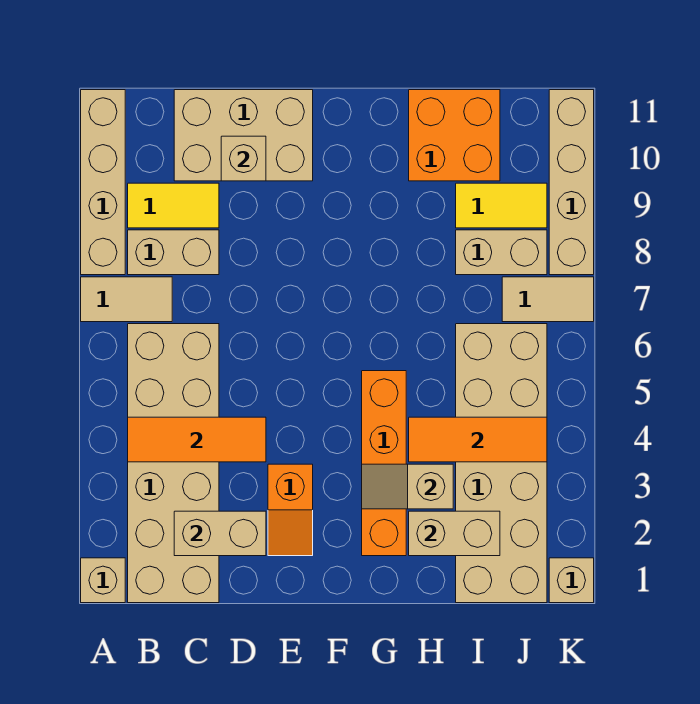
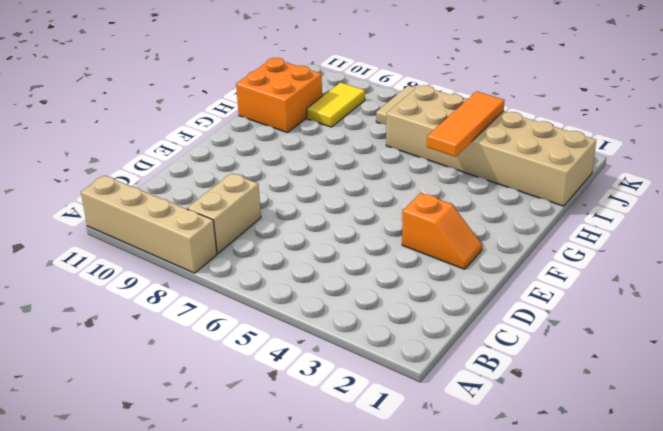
none -> tan 1x1 brick [81,558,125,603]
none -> tan 1x2 tile [81,277,172,322]
none -> tan 2x6 brick [128,324,219,603]

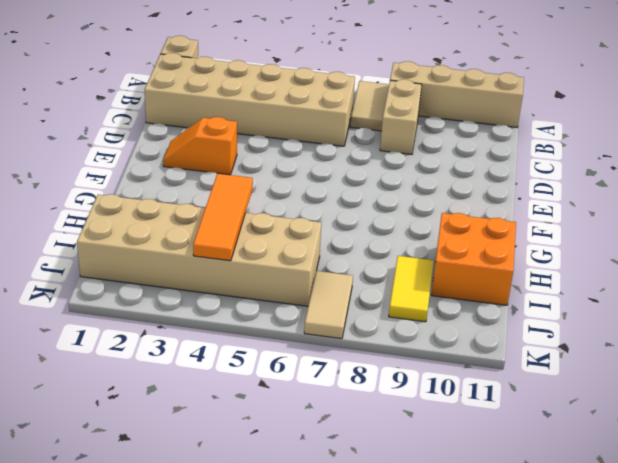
none -> yellow 1x2 tile [128,183,219,228]
none -> tan 2x3 brick [174,90,313,181]
none -> orange 1x4 brick [362,371,406,556]

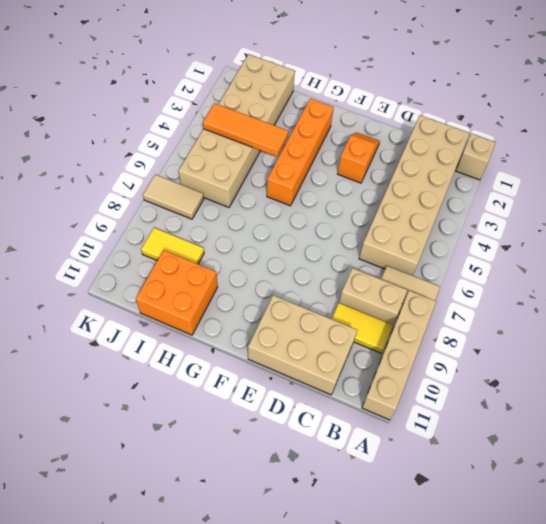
none -> tan 1x2 brick [456,230,547,275]
none -> tan 1x1 brick [549,558,594,603]
none -> tan 1x4 brick [549,90,594,275]

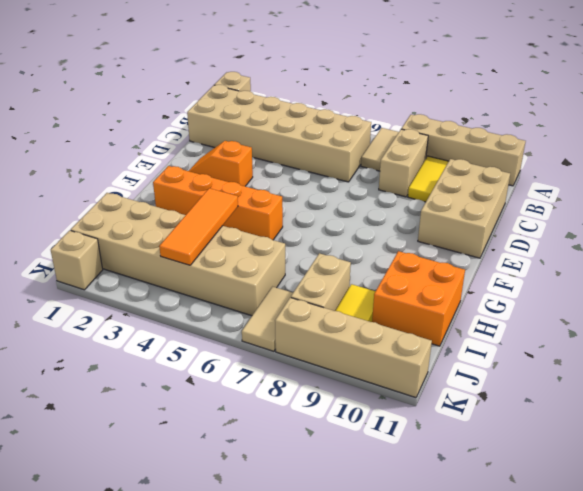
none -> orange 1x3 tile [128,417,266,462]
none -> tan 1x2 brick [174,511,266,556]
none -> tan 1x1 brick [221,136,266,181]

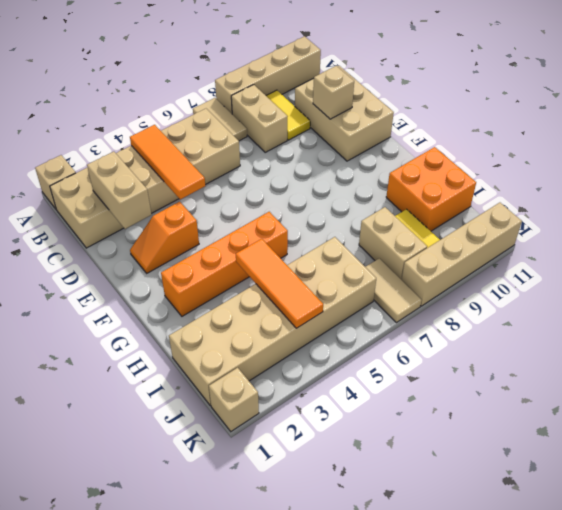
none -> tan 1x2 slope [362,464,453,509]
none -> tan 1x2 brick [409,511,500,556]

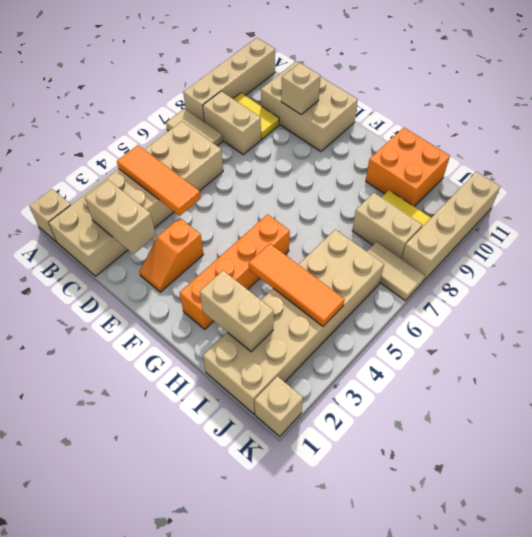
none -> tan 1x2 slope [362,464,453,509]

